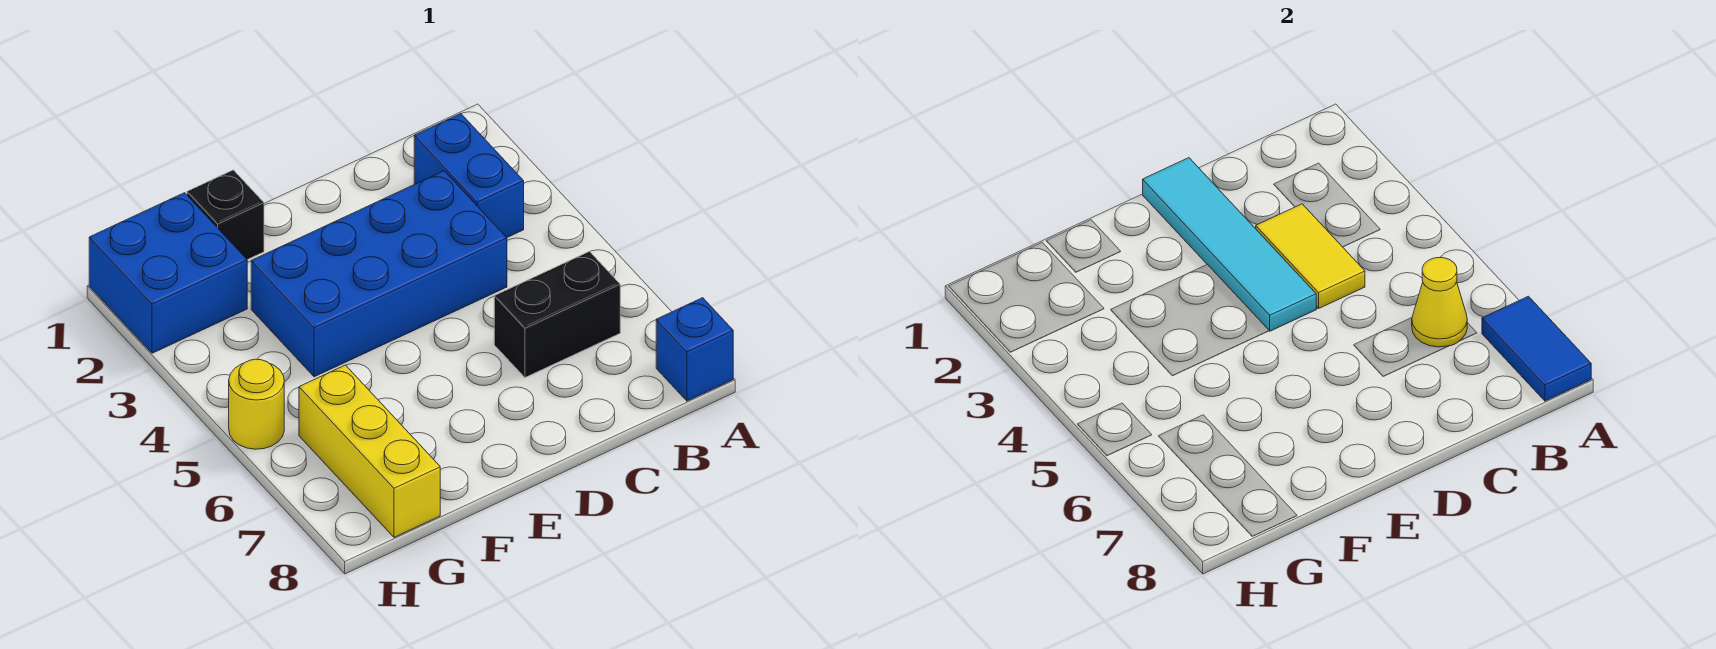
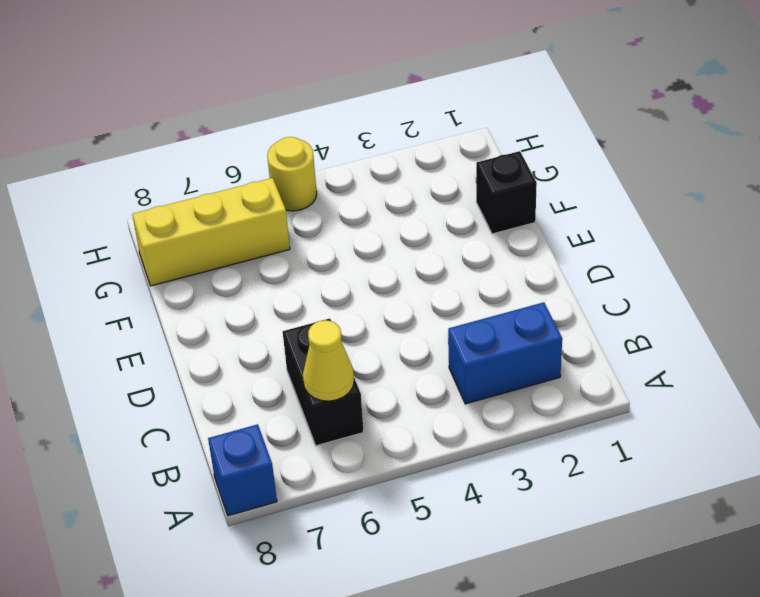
none -> blue 2x4 brick [251,171,507,377]
none -> blue 2x2 brick [89,193,247,353]
none -> blue 1x2 tile [1482,296,1591,401]

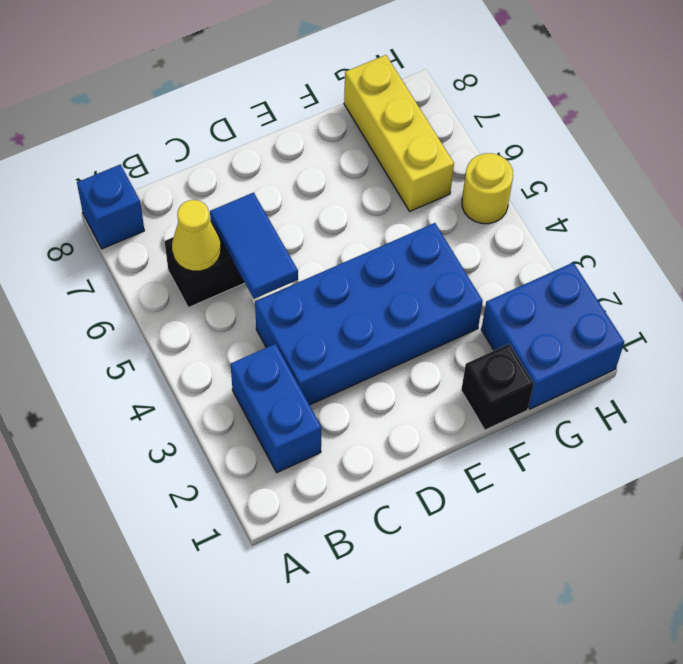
blue 1x2 tile [210,193,298,299] -> blue 1x2 tile moved to [1482,296,1591,401]
none -> yellow 1x2 tile [1256,204,1365,308]
none -> cyan 1x4 tile [1143,158,1316,331]

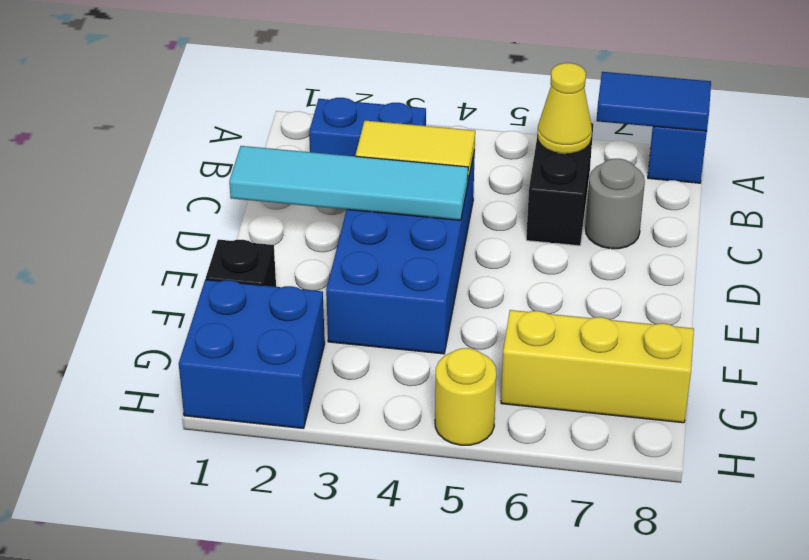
grey 1x1 round brick [586,159,645,249] -> none

